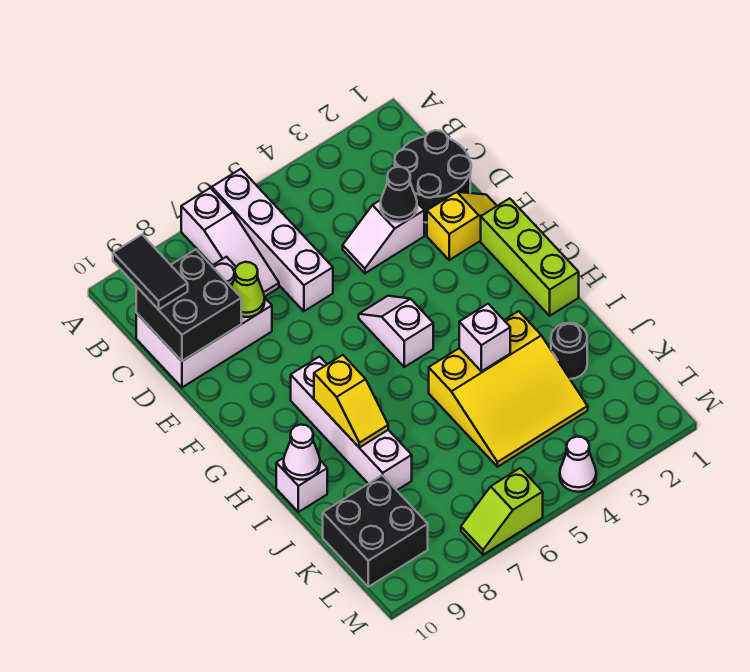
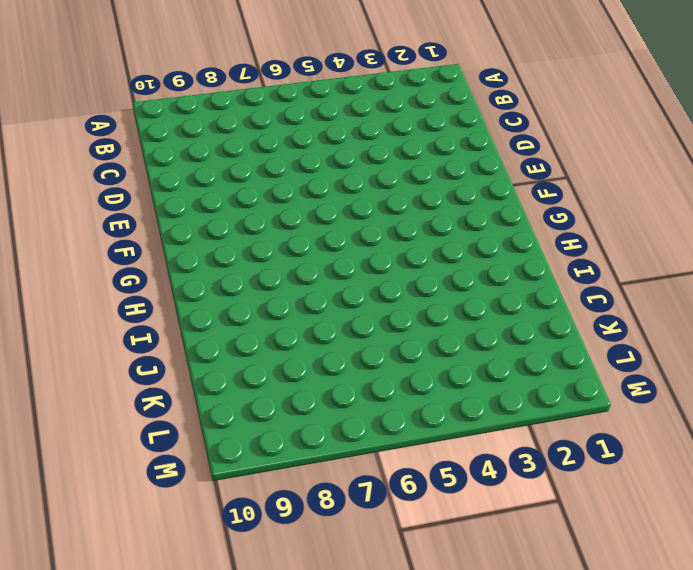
none -> white 1x4 brick [212,169,333,311]
none -> white 1x3 slope [181,188,279,297]
none -> black 2x2 round brick [395,130,471,223]

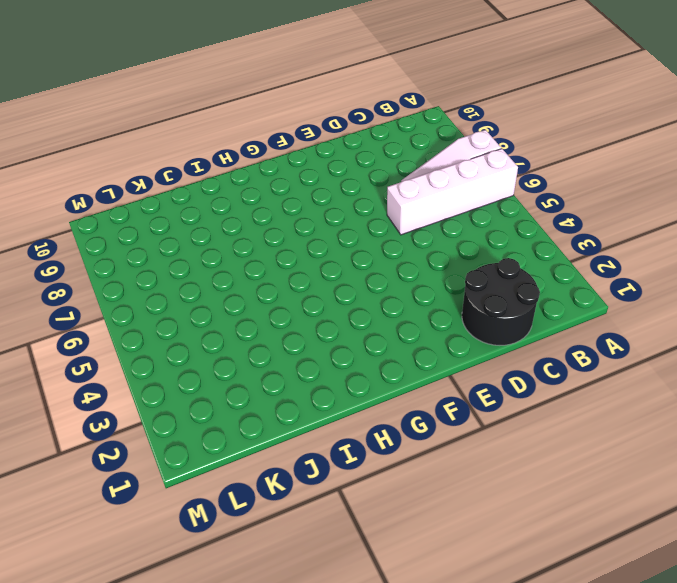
none -> white 2x3 brick [136,257,272,387]
none -> white 1x2 slope [343,200,424,273]
none -> yellow 1x2 slope [427,192,497,260]

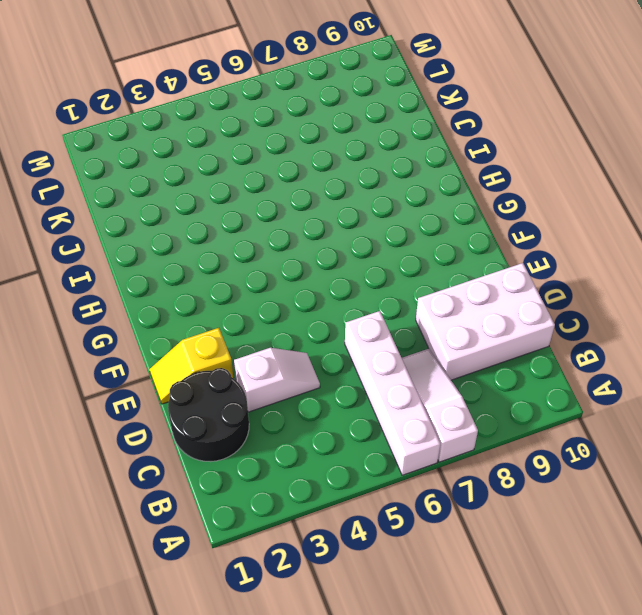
none -> lime 1x3 brick [481,198,579,316]
none -> white 1x2 slope [359,296,433,367]
none -> white 1x4 brick [291,357,412,490]

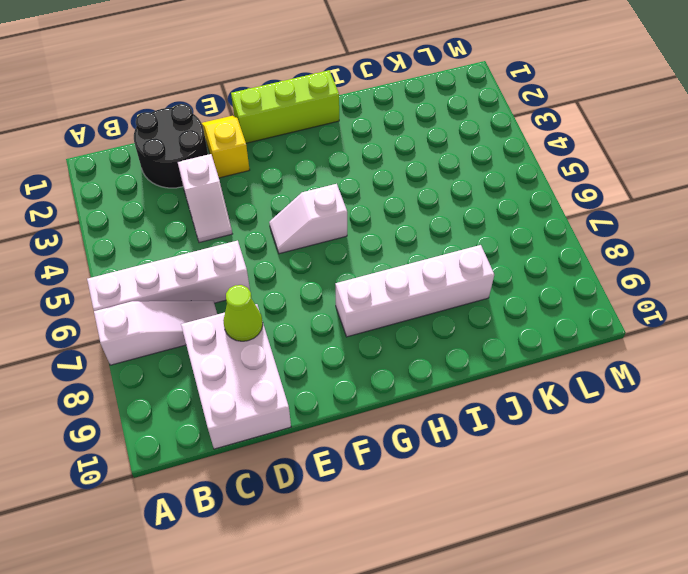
none -> yellow 3x3 slope [429,311,588,467]
none -> white 1x1 brick [276,458,327,512]
none -> black 1x1 round brick [551,323,587,379]

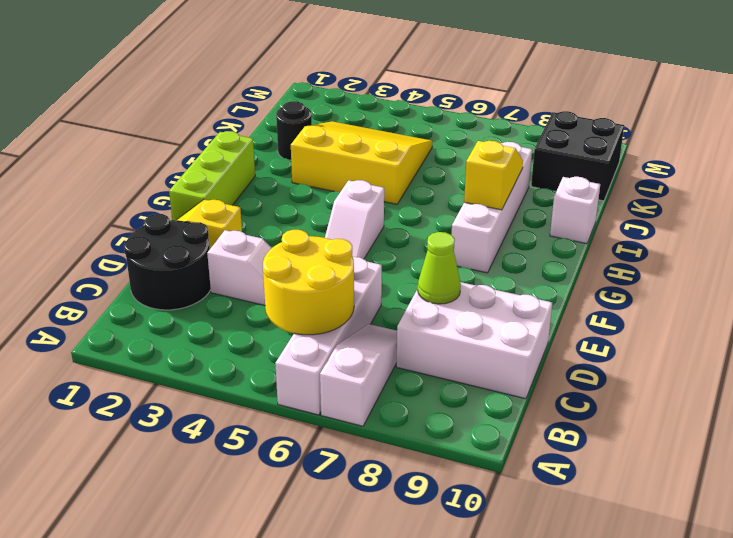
yellow 2x2 round brick [263,230,354,335] -> none
none -> white 1x1 cone [560,437,596,492]
none -> lime 1x2 slope [461,468,543,555]
none -> black 2x2 brick [136,249,241,361]

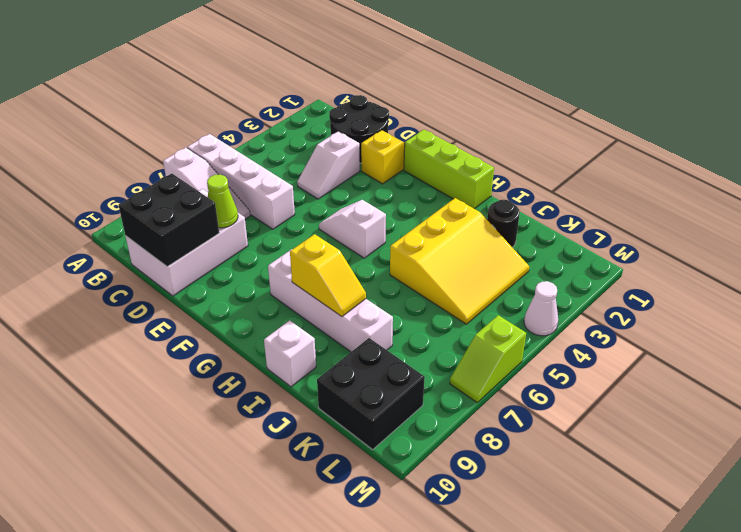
none -> black 1x1 cone [381,167,417,222]
none -> white 1x1 brick [459,304,510,371]
none -> white 1x1 cone [284,425,320,480]

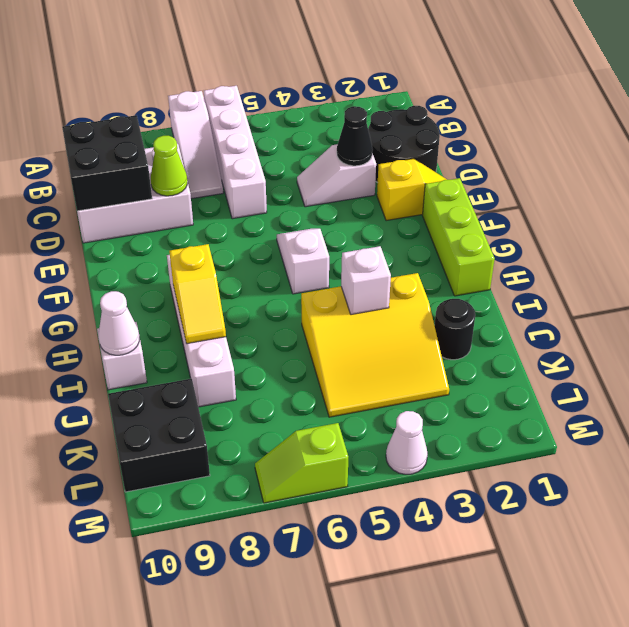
none -> black 1x2 tile [113,235,188,310]

